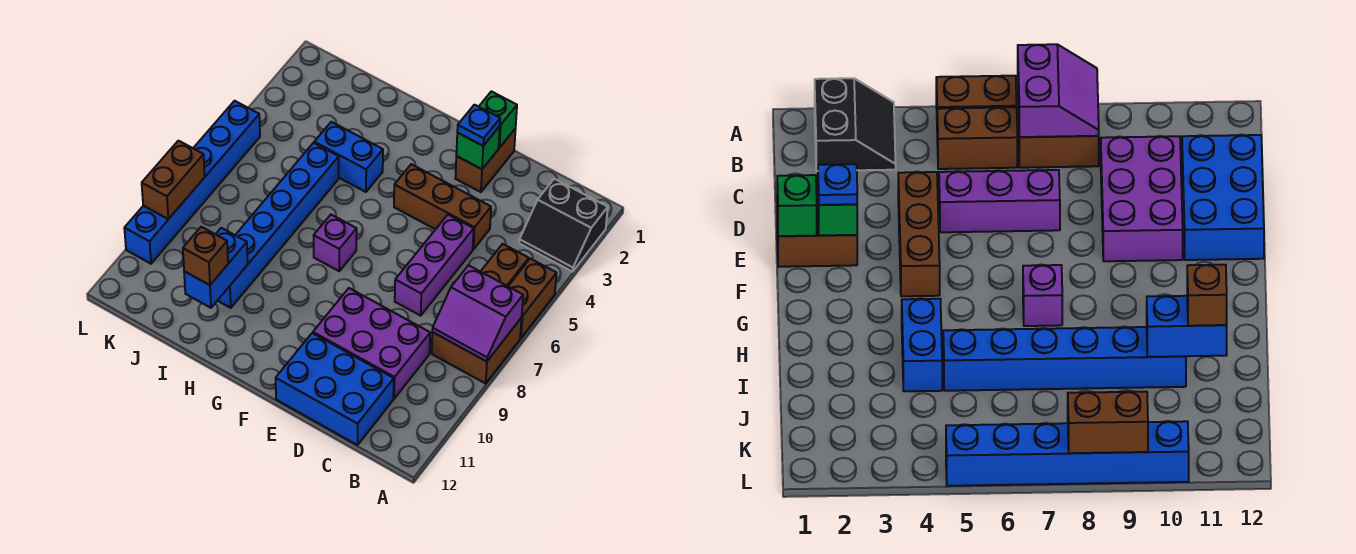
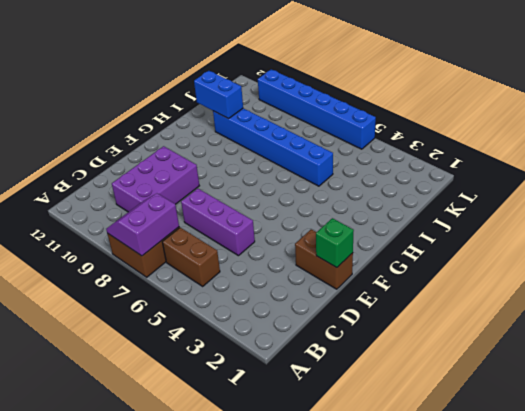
none -> black 2x2 slope [519,179,608,272]
none -> brown 1x2 brick [508,259,556,338]
none -> blue 2x3 brick [276,333,394,445]

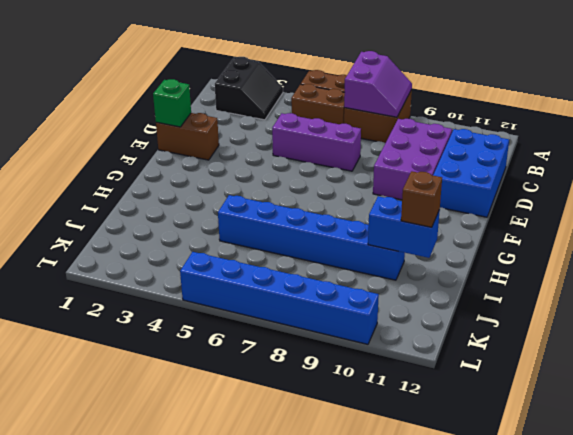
none -> brown 1x3 brick [394,164,491,249]
none -> purple 1x1 brick [314,215,357,271]
none -> blue 1x2 brick [314,122,383,192]

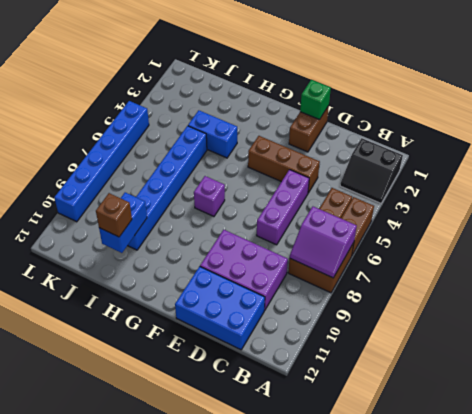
none -> green 1x1 brick [456,126,500,169]
none -> brown 1x2 brick [142,141,205,219]
none -> blue 1x1 plate [457,105,500,146]

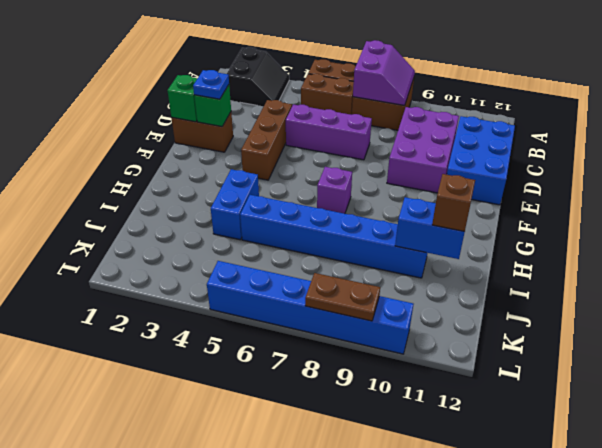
brown 1x2 plate [305,273,380,321] -> brown 1x2 brick [142,141,205,219]

